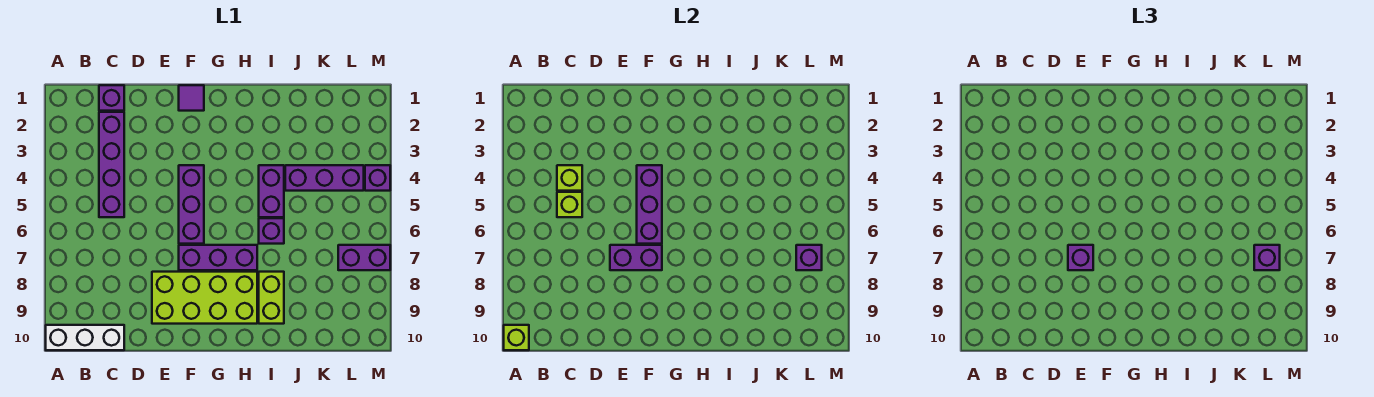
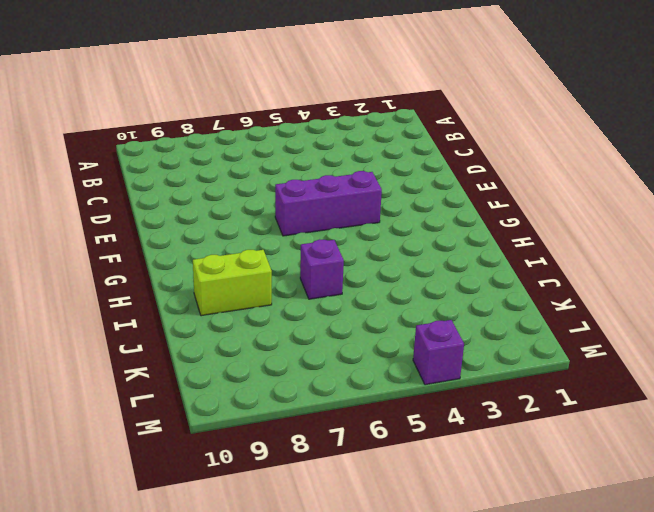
none -> white 1x3 brick [46,325,124,350]
none -> purple 1x1 brick [99,85,124,111]
none -> purple 1x4 brick [99,112,124,217]

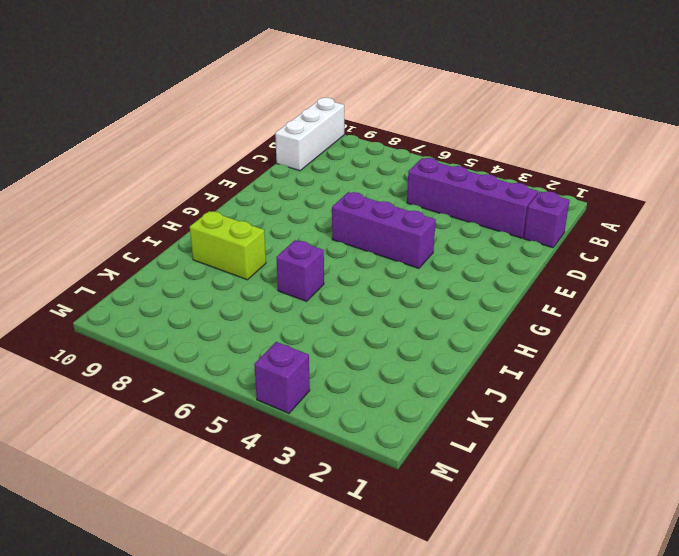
none -> lime 2x4 brick [152,272,257,324]
none -> purple 1x1 tile [179,85,204,111]
none -> purple 1x3 brick [179,245,257,270]

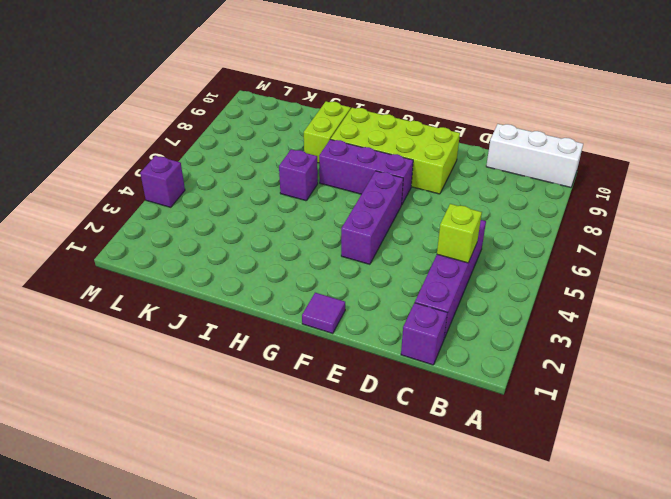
none -> purple 1x2 brick [259,165,284,217]
none -> purple 1x3 brick [285,165,364,191]
none -> purple 1x2 brick [338,245,390,270]

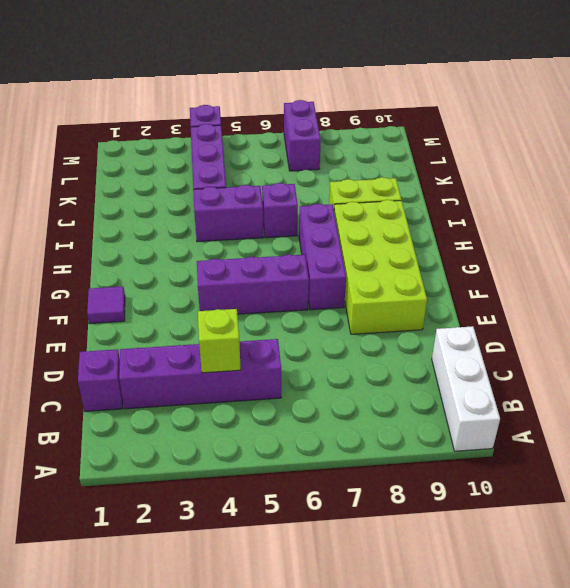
none -> lime 1x1 brick [504,325,529,350]
none -> lime 1x1 brick [557,192,582,217]
none -> purple 1x2 brick [610,245,662,270]

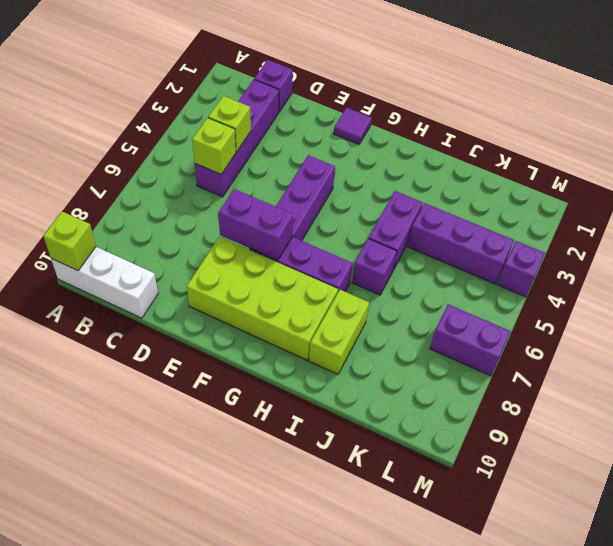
none -> purple 1x3 brick [637,165,662,244]
none -> purple 1x1 brick [796,245,822,270]
none -> purple 1x1 brick [1068,245,1093,270]

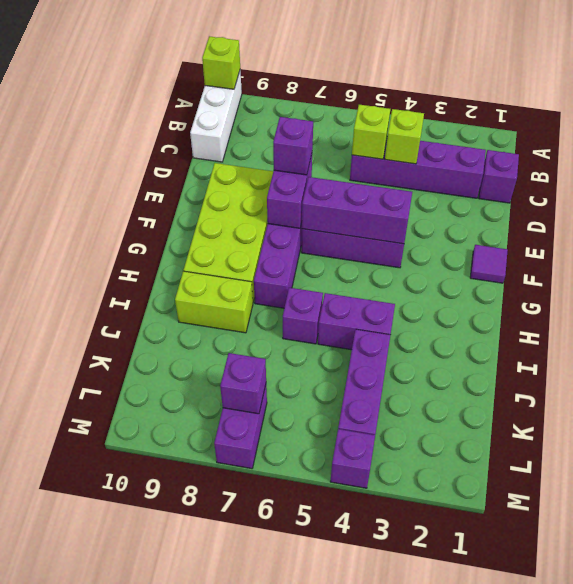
none -> purple 1x1 brick [1254,245,1280,270]

